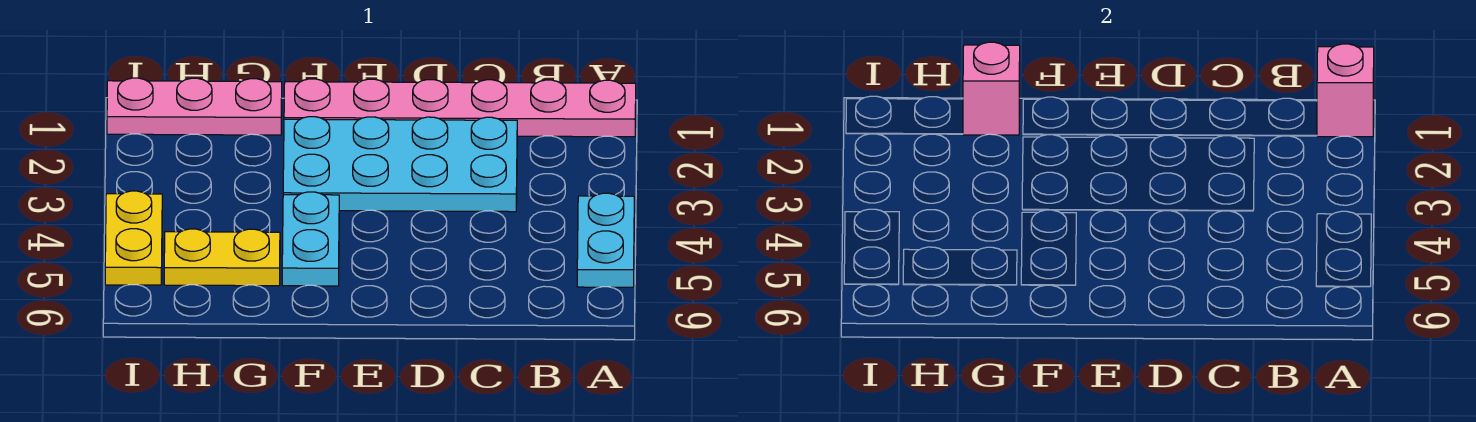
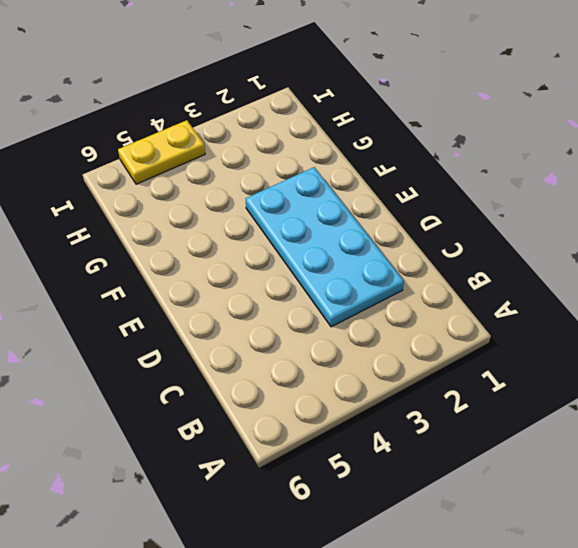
none -> pink 1x6 plate [284,79,636,137]
none -> cyan 1x2 plate [577,193,634,287]

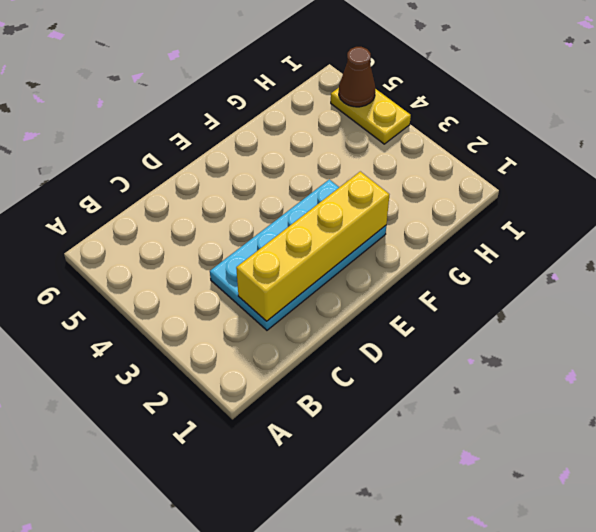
yellow 1x4 brick [236,171,389,321] -> none
brown 1x1 cone [339,47,375,107] -> none
none -> pink 1x6 plate [284,79,636,137]
none -> cyan 1x2 plate [577,193,634,287]

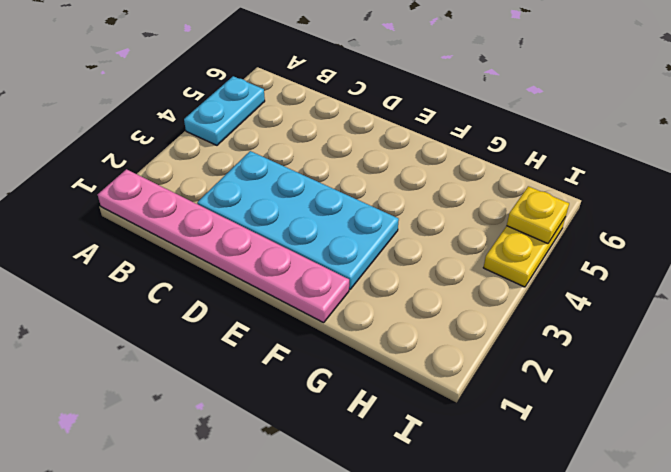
yellow 1x1 plate [507,186,569,244] -> none
none -> cyan 1x2 plate [282,192,339,286]
none -> pink 1x3 plate [107,78,282,135]

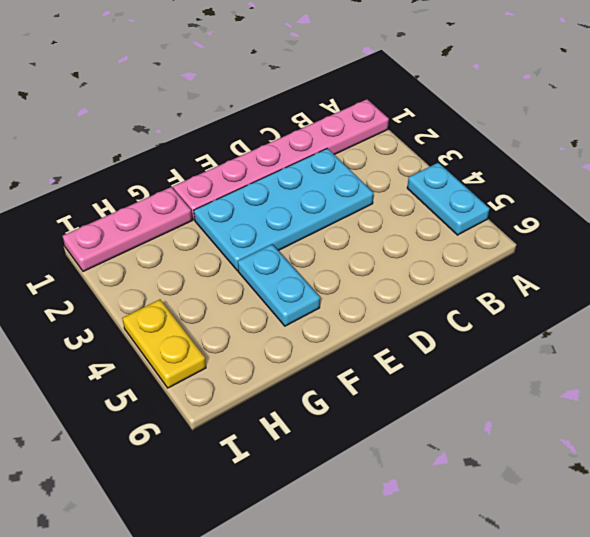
none -> yellow 1x2 plate [164,229,280,286]
none -> pink 1x1 brick [1317,44,1374,137]

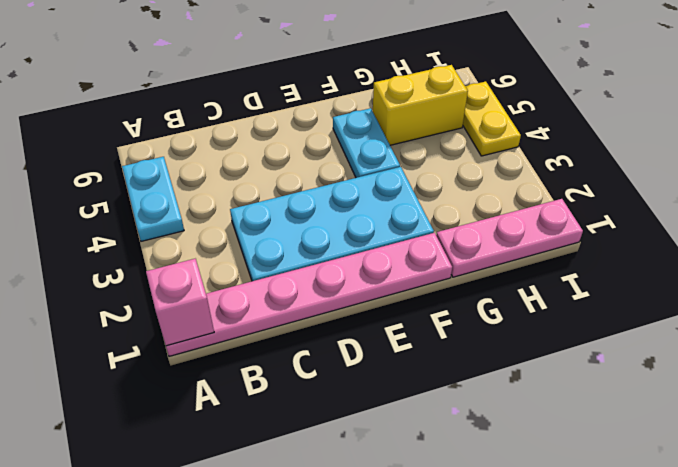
yellow 1x2 brick [373,65,468,145] -> yellow 1x2 plate [164,229,280,286]
none -> pink 1x1 brick [963,42,1020,135]

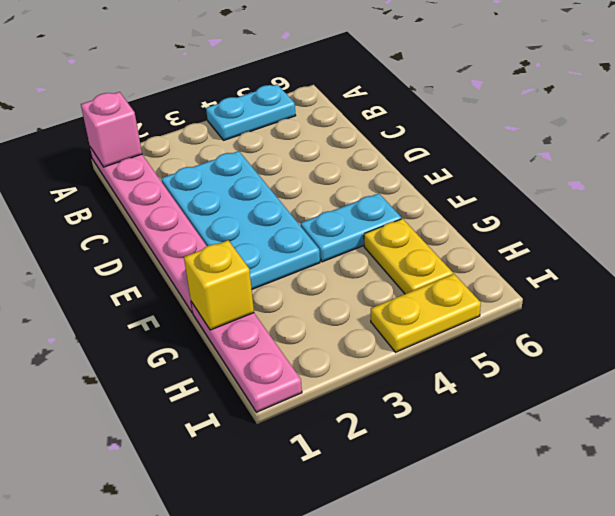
yellow 1x1 brick [184,240,254,330] -> pink 1x1 brick [963,42,1020,135]

